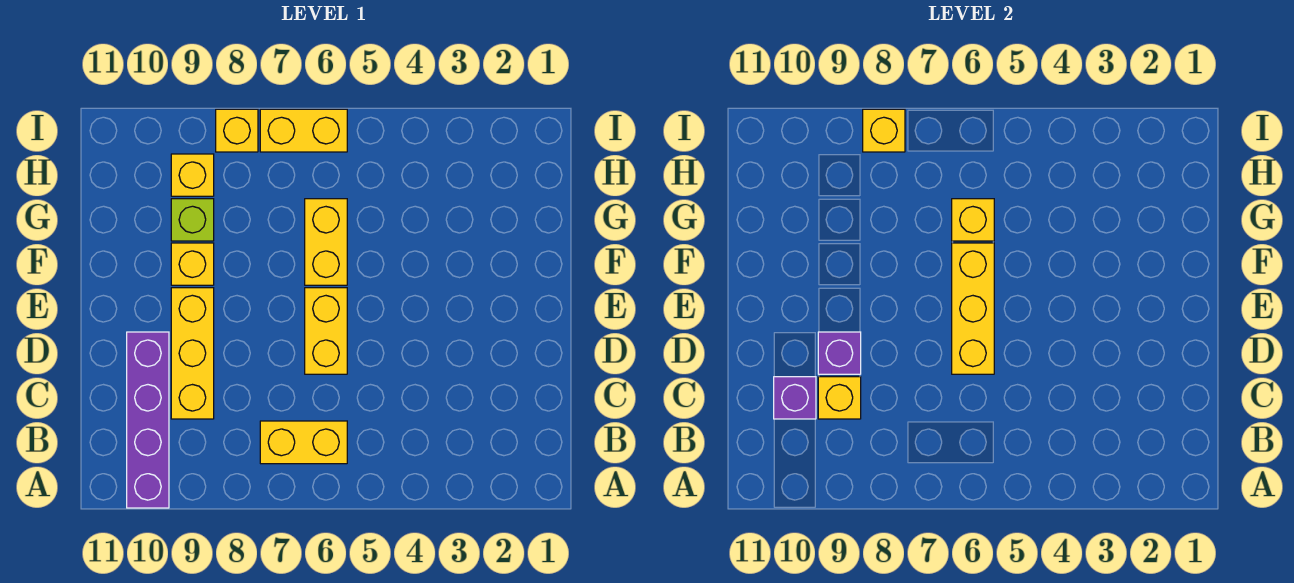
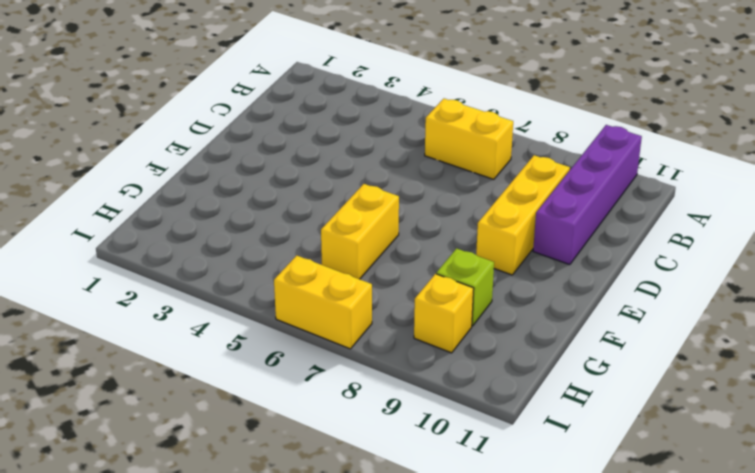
none -> yellow 1x2 brick [305,288,347,374]
none -> yellow 1x1 brick [171,243,214,285]
none -> yellow 1x1 brick [216,109,258,152]

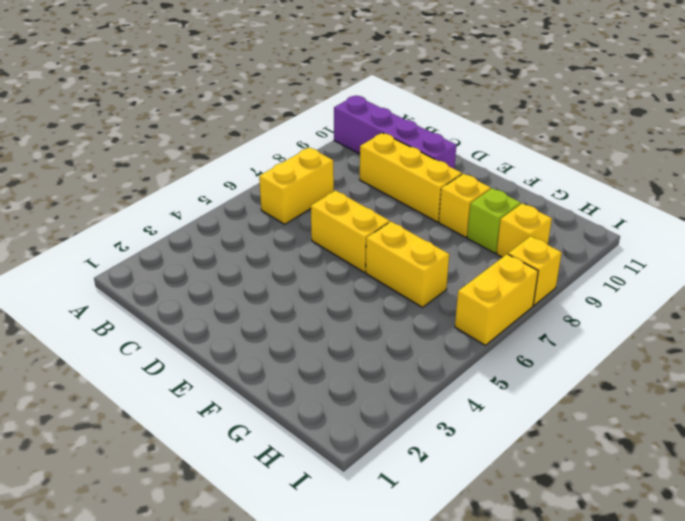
none -> yellow 1x1 brick [818,377,861,419]
none -> purple 1x1 brick [774,377,816,419]
none -> yellow 1x3 brick [952,243,994,374]

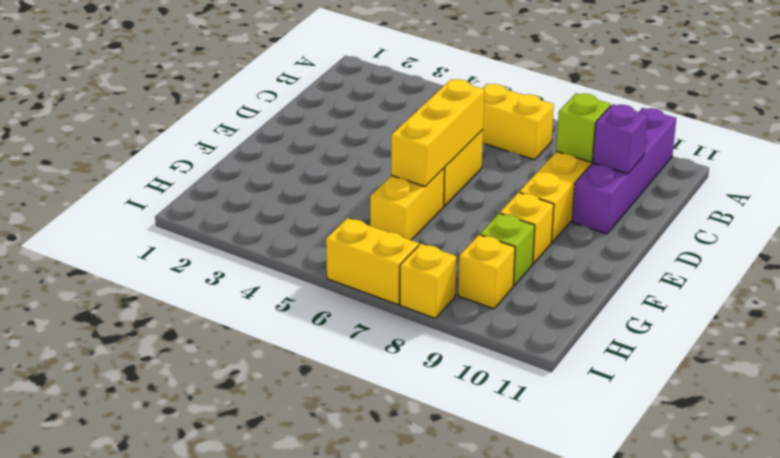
lime 1x1 brick [556,93,611,162] -> yellow 1x1 brick [818,377,861,419]
none -> purple 1x1 brick [818,332,861,374]
none -> yellow 1x1 brick [952,199,994,241]
none -> yellow 1x1 brick [863,109,905,152]

